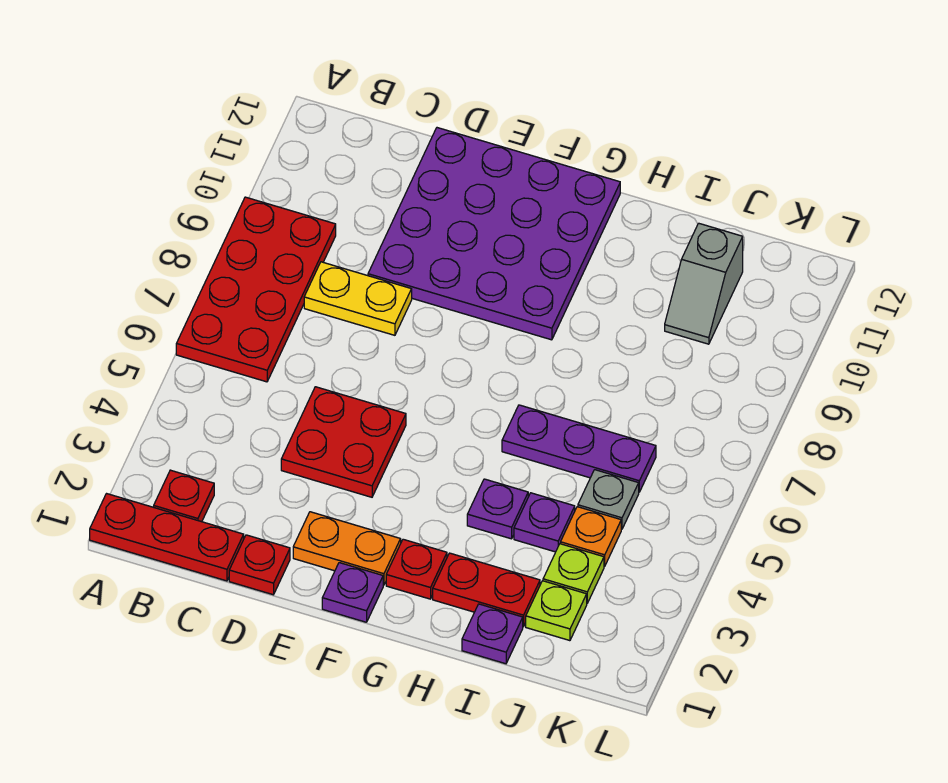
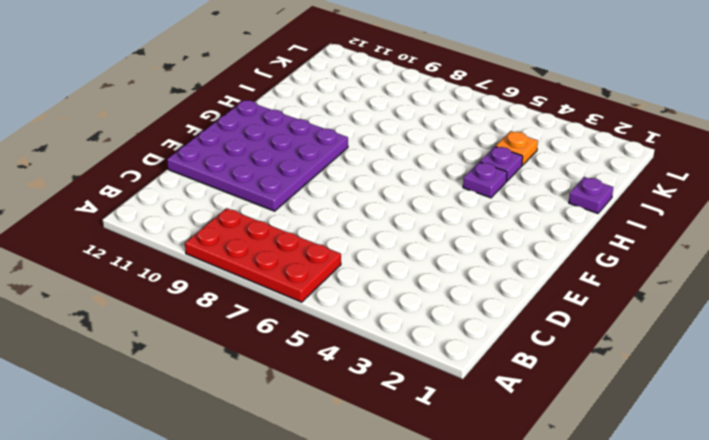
none -> red 1x3 plate [90,494,244,581]
none -> red 1x1 plate [154,470,214,522]
none -> yellow 1x2 plate [304,262,412,335]

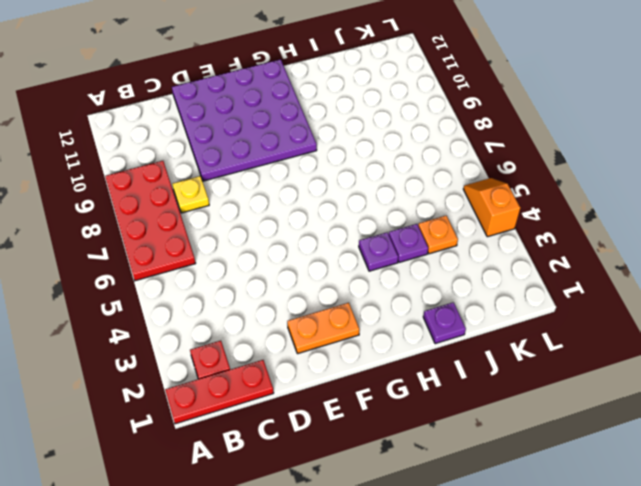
yellow 1x1 plate [172,176,209,213] -> yellow 1x2 plate [304,262,412,335]
orange 1x2 slope [463,178,520,237] -> none
none -> red 1x1 plate [229,535,290,595]
none -> red 2x2 plate [281,387,406,497]
none -> purple 1x1 plate [322,563,383,622]

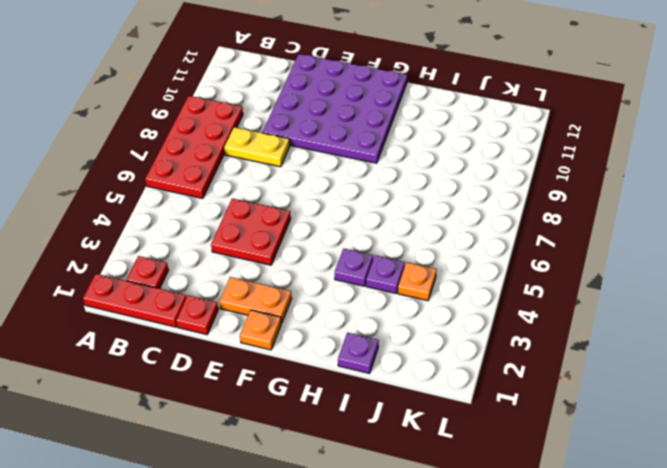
orange 1x1 plate [240,310,281,350] -> purple 1x1 plate [322,563,383,622]
none -> red 1x1 plate [386,539,447,599]
none -> red 1x2 plate [433,553,540,627]
none -> purple 1x3 plate [502,405,656,492]

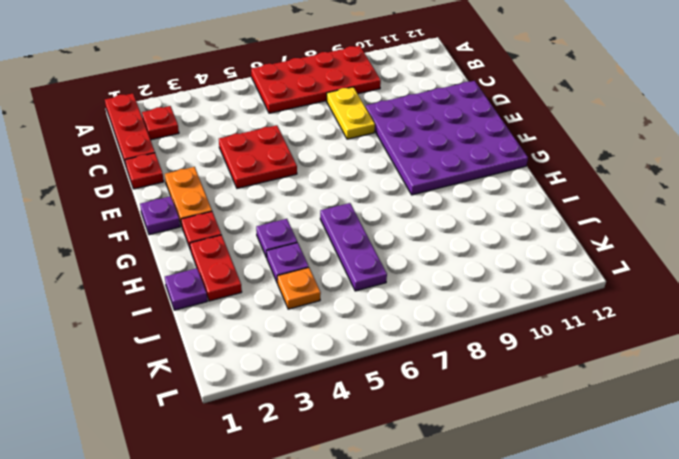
none -> lime 1x1 plate [526,581,587,641]
none -> lime 1x1 plate [543,544,604,603]
none -> grey 1x1 plate [578,470,639,529]

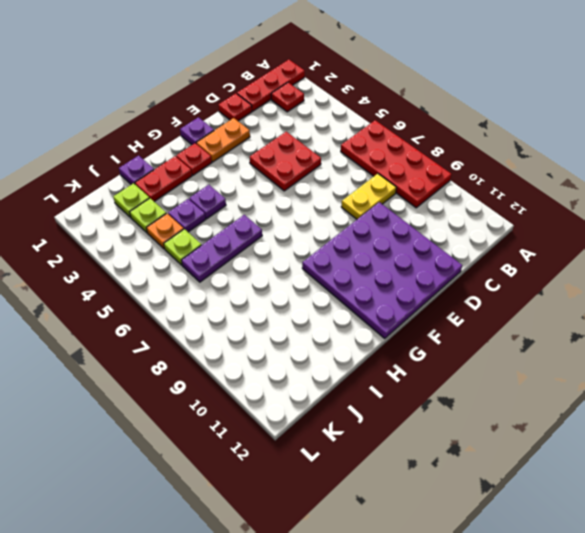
lime 1x1 plate [164,229,201,265] -> grey 1x1 plate [578,470,639,529]
none -> grey 1x2 slope [665,223,743,344]

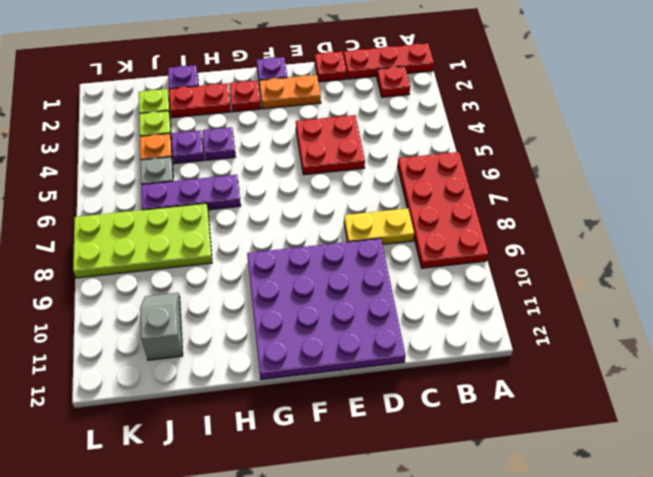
lime 2x4 plate [73,203,212,278] -> none

